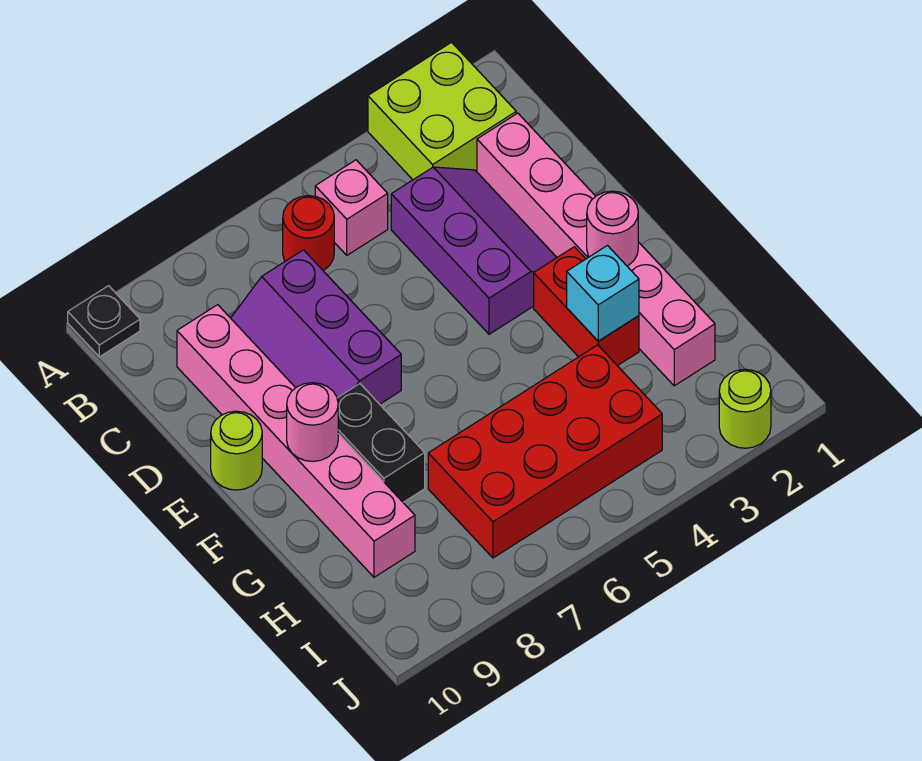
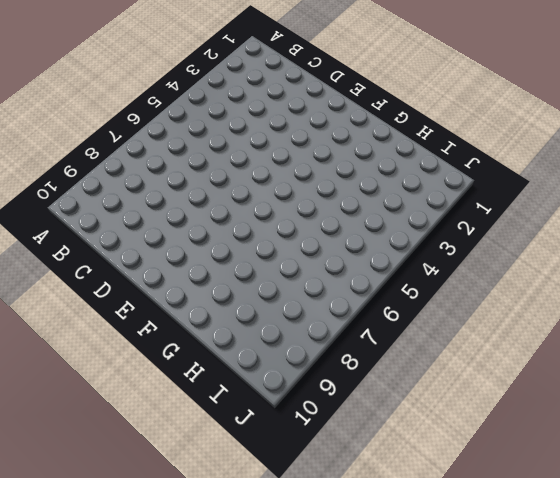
none -> lime 2x2 brick [368,42,516,180]
none -> black 1x1 plate [68,286,140,357]
none -> pink 1x1 brick [315,160,388,255]

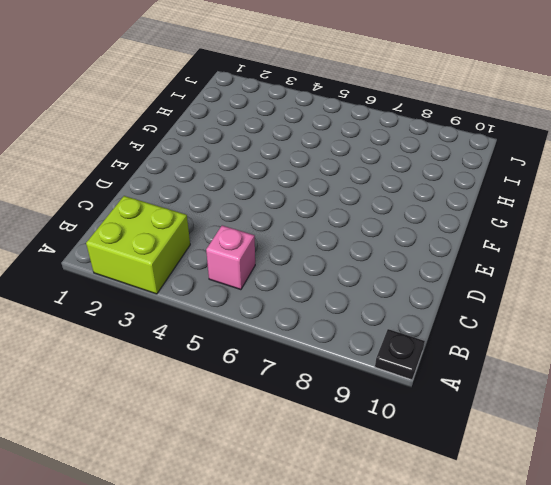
none -> red 1x1 round brick [283,196,334,270]
none -> pink 1x6 brick [477,113,715,386]
none -> purple 2x3 slope [391,167,557,334]

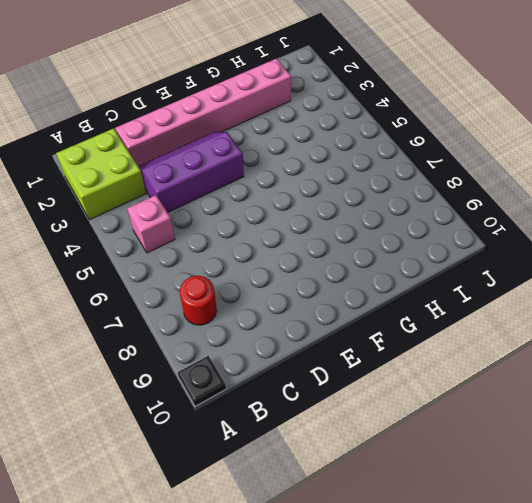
red 1x1 round brick [180,276,217,325] -> red 1x1 round brick moved to [283,196,334,270]
none -> purple 2x3 slope [231,250,401,404]
none -> pink 1x6 brick [177,305,415,577]
none -> lime 1x1 round brick [211,411,262,490]

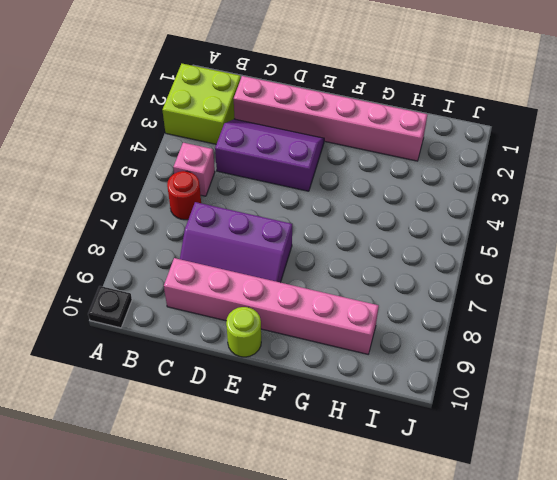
none -> red 1x2 brick [534,247,639,366]
none -> black 1x2 brick [337,384,425,502]
none -> red 2x4 brick [428,345,662,558]

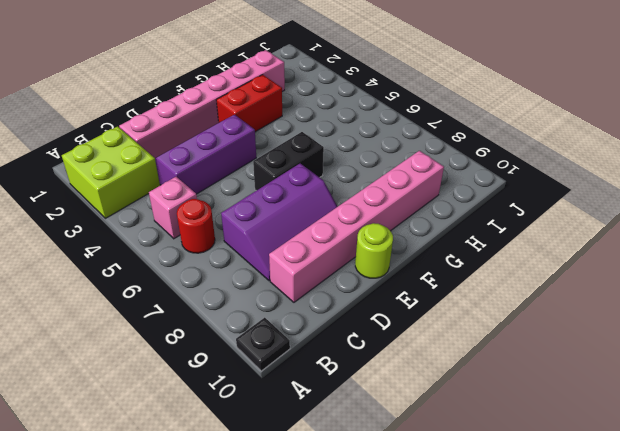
black 1x2 brick [253,132,324,191] -> black 1x2 brick moved to [337,384,425,502]
none -> red 2x4 brick [428,345,662,558]
none -> lime 1x1 round brick [719,369,771,448]
none -> pink 1x1 round brick [587,191,638,266]

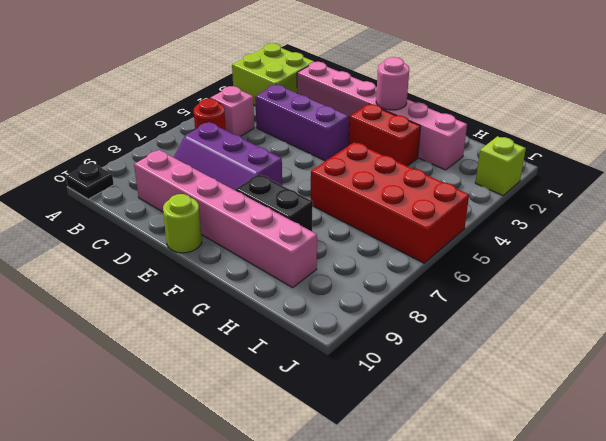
red 2x4 brick [311,142,469,263] -> red 2x4 brick turned to [428,345,662,558]
lime 1x1 brick [475,136,526,196] -> lime 1x1 round brick [719,369,771,448]
none -> pink 1x1 round brick [287,383,338,461]
none -> cyan 1x1 brick [567,246,639,341]

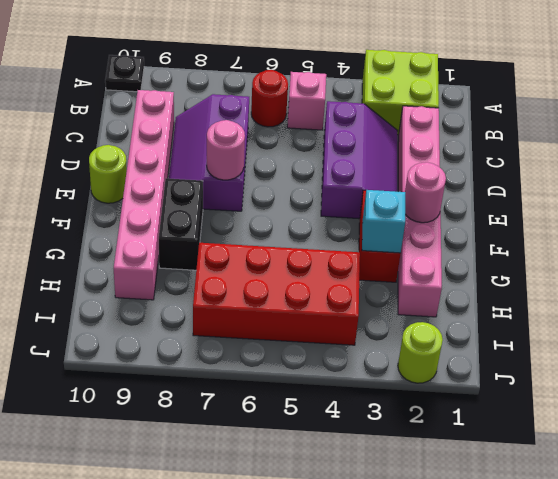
pink 1x1 round brick [207,120,245,180] -> pink 1x1 round brick moved to [287,383,338,461]

